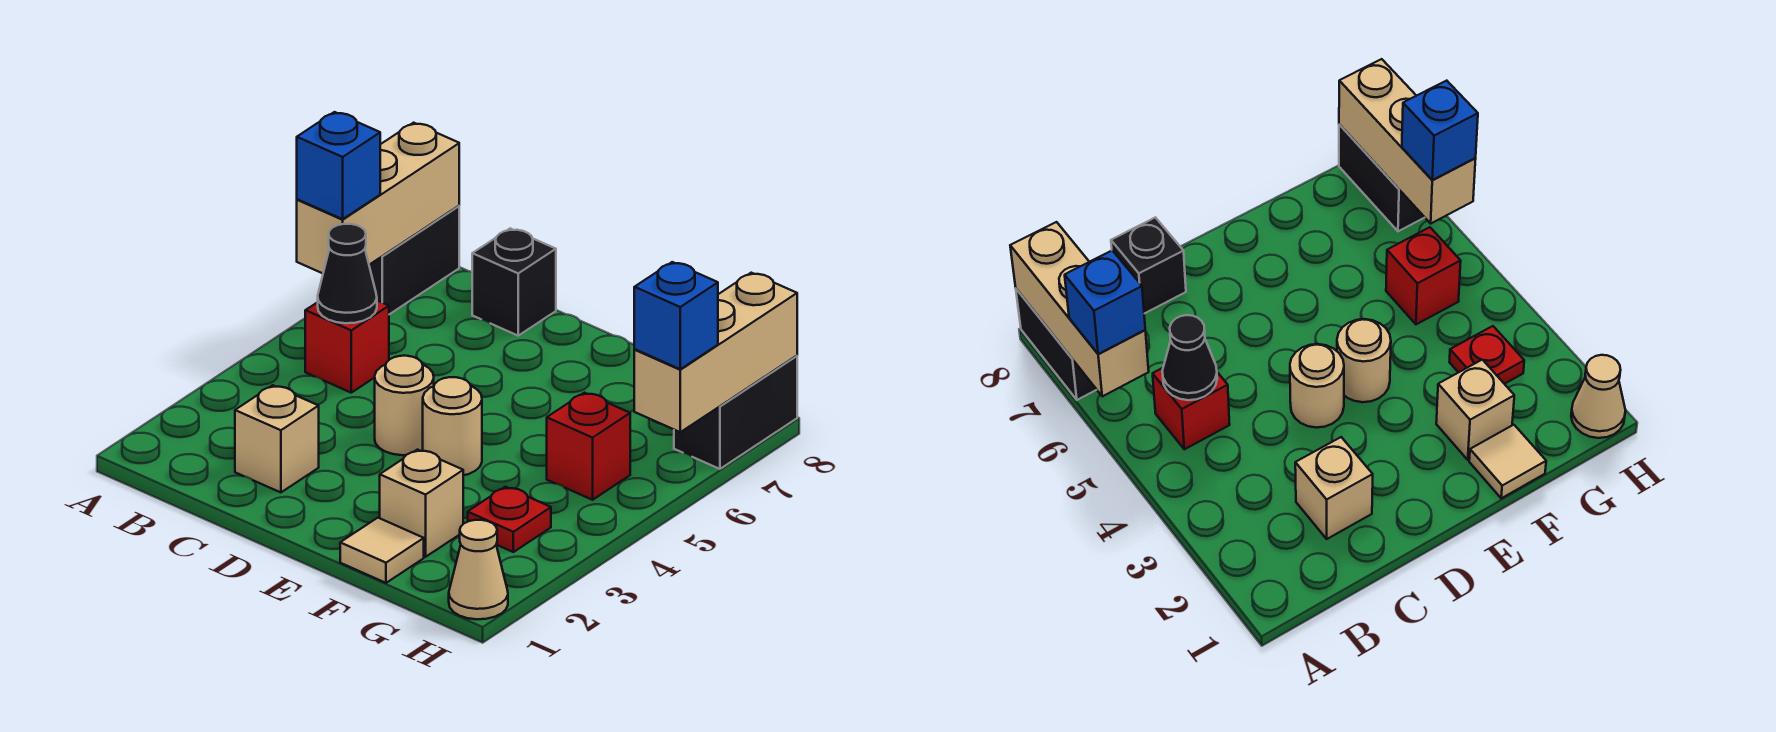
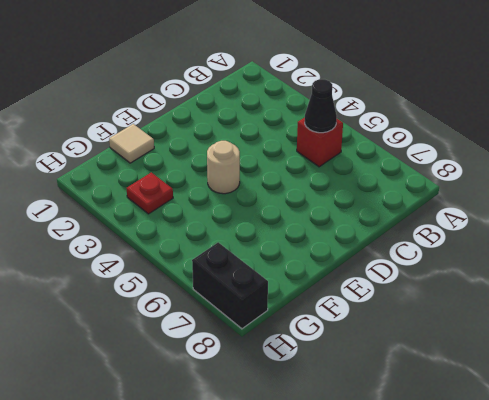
none -> black 1x2 brick [369,206,459,314]
none -> tan 1x1 brick [235,385,319,492]
none -> black 1x1 brick [472,229,556,336]

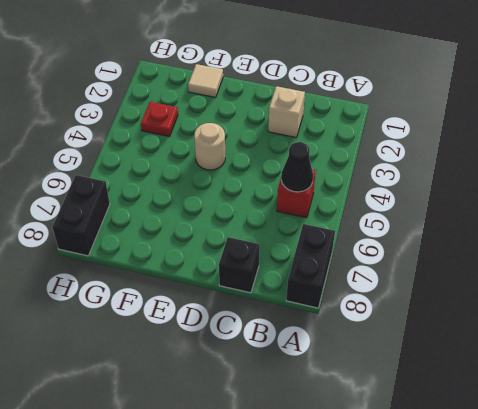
none -> tan 1x1 round brick [375,356,434,455]
none -> tan 1x1 brick [380,450,463,557]
none -> red 1x1 brick [547,393,630,500]

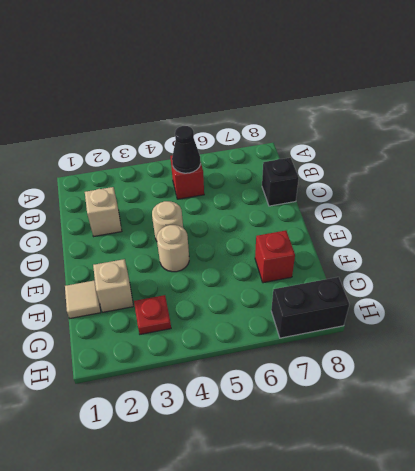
red 1x1 brick [255,231,295,283] -> red 1x1 brick moved to [547,393,630,500]
none -> black 1x2 brick [369,206,459,314]
none -> tan 1x1 cone [449,520,508,619]
none -> tan 1x3 brick [297,123,459,273]

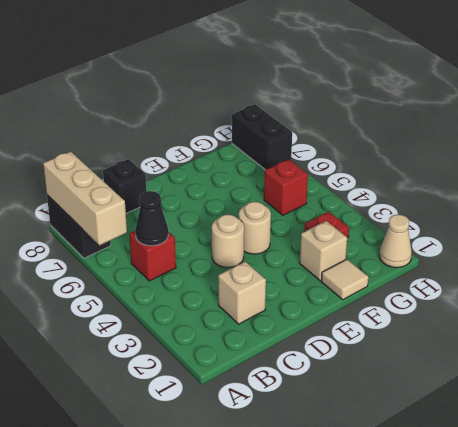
none -> tan 1x3 brick [634,273,797,432]
none -> blue 1x1 brick [297,112,380,219]
none -> blue 1x1 brick [634,262,718,369]

